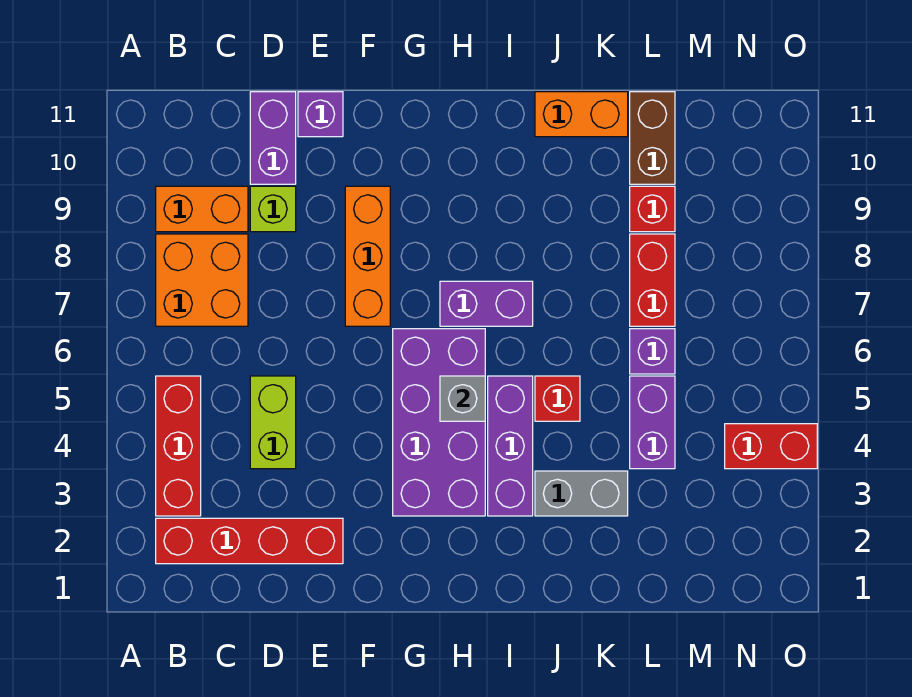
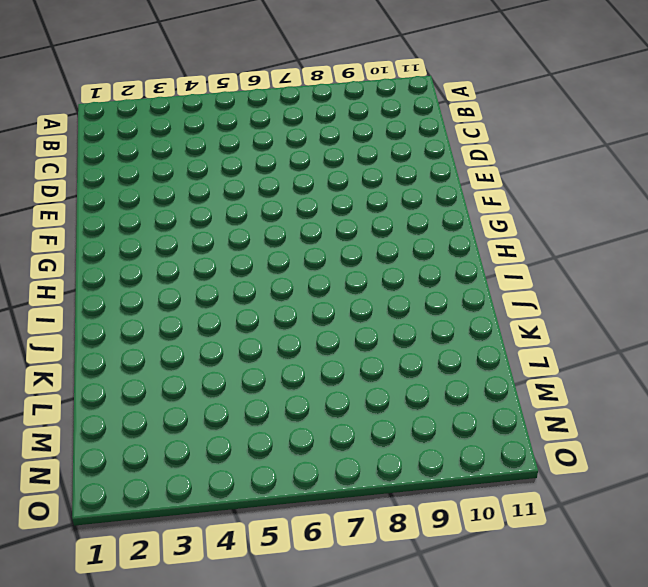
none -> red 1x4 brick [156,518,343,564]
none -> red 1x3 brick [156,376,201,516]
none -> orange 2x2 brick [156,234,248,326]

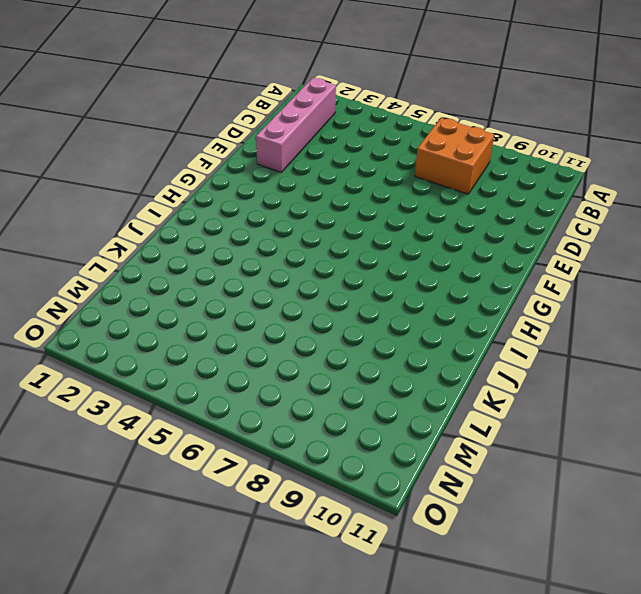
pink 1x4 brick [256,78,336,172] -> red 1x4 brick [156,518,343,564]
none -> red 1x3 brick [156,376,201,516]
none -> orange 1x2 brick [156,186,248,232]
none -> lime 1x2 brick [250,376,296,469]

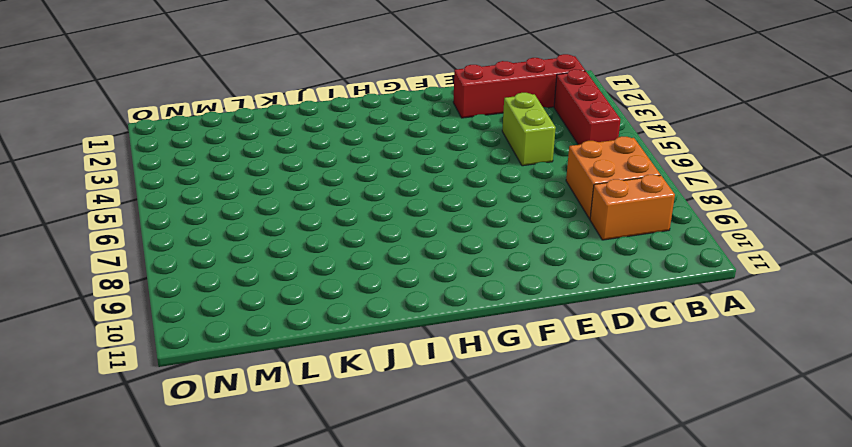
none -> lime 1x1 brick [250,186,296,232]
none -> purple 1x2 brick [250,92,296,184]
none -> purple 1x1 brick [298,92,343,137]

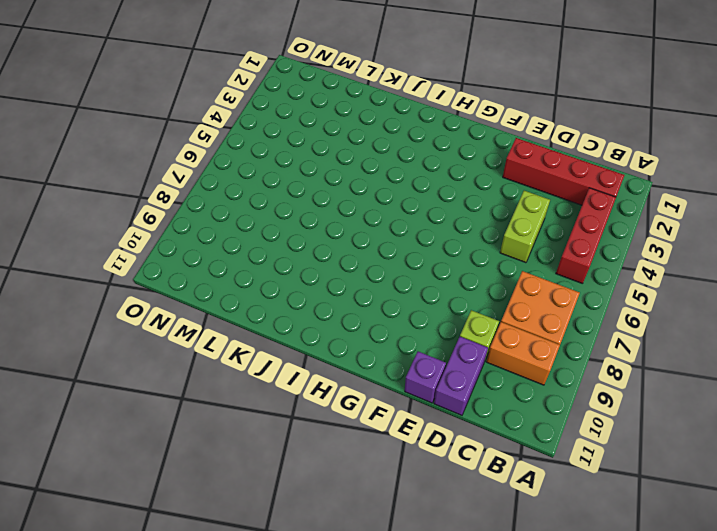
none -> orange 1x3 brick [345,186,390,326]
none -> purple 2x4 brick [393,329,485,516]
none -> purple 1x2 brick [440,281,533,326]

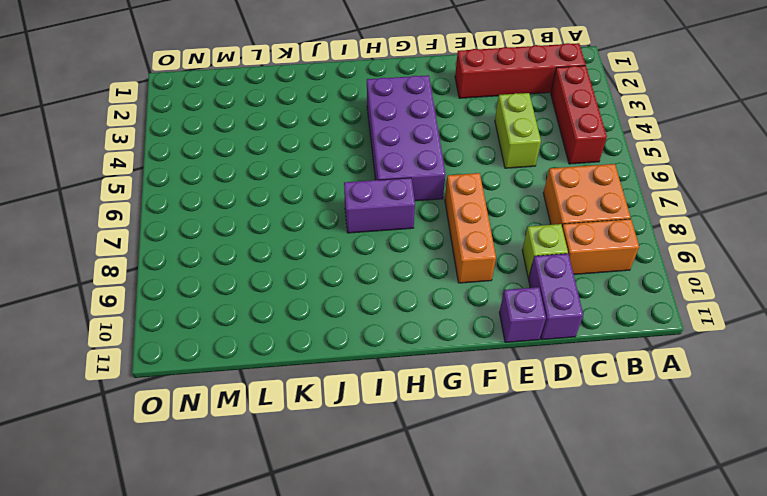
none -> purple 1x3 brick [488,376,533,516]
none -> grey 1x2 brick [535,471,628,516]
none -> red 1x1 brick [535,376,580,421]

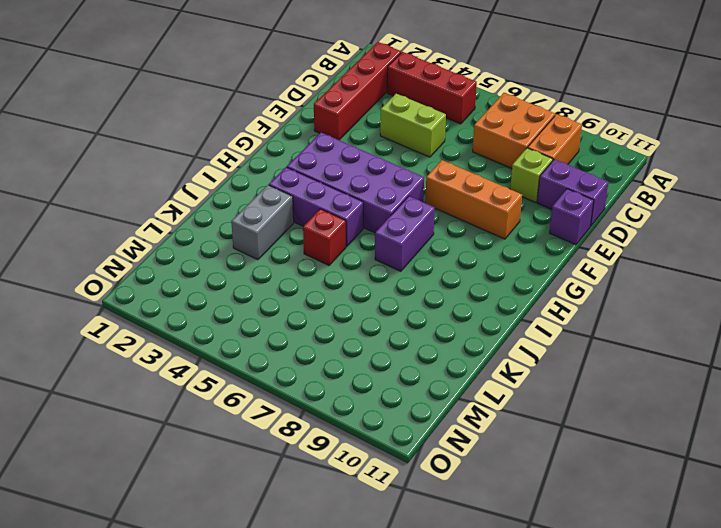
none -> orange 1x2 brick [535,92,628,137]
none -> purple 1x2 brick [630,376,675,469]
none -> purple 1x1 brick [630,329,675,374]

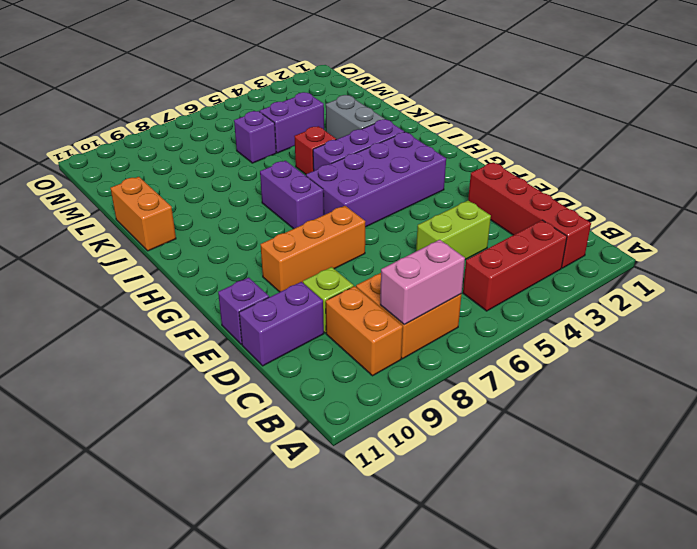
pink 1x2 brick [380,240,465,325] -> none
none -> red 1x2 brick [630,234,675,326]
none -> red 1x1 brick [630,186,675,232]
none -> brown 1x2 brick [630,92,675,184]

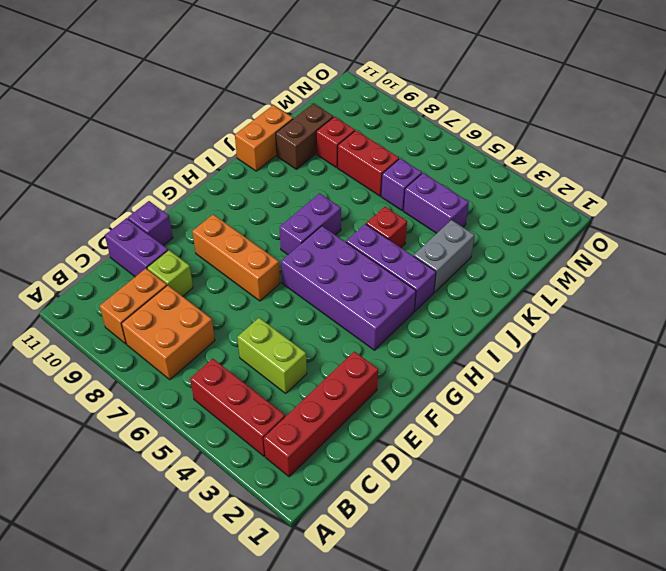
brown 1x2 brick [276,103,333,169] -> brown 1x2 brick turned to [630,92,675,184]
none -> red 1x2 brick [725,424,817,469]
none -> grey 1x1 brick [440,376,485,421]

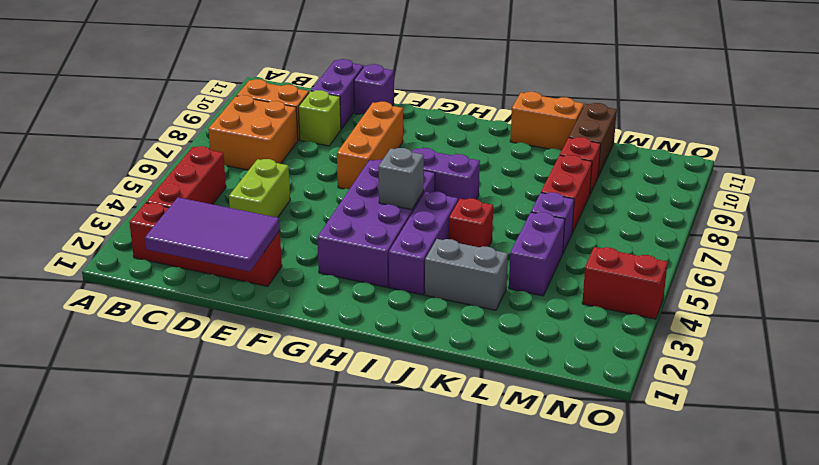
purple 2x3 tile [145,197,280,271] -> none

